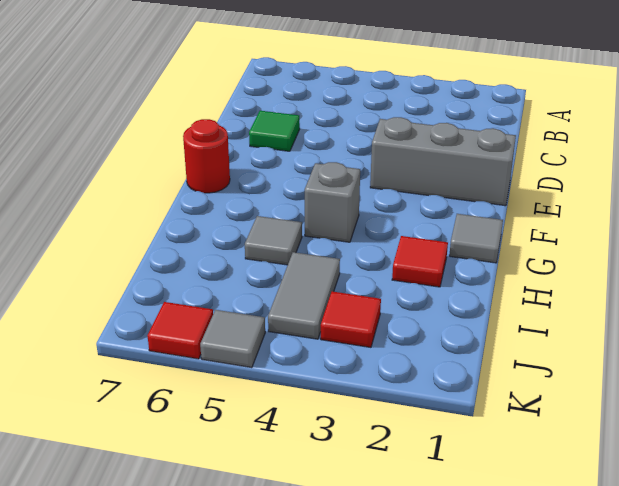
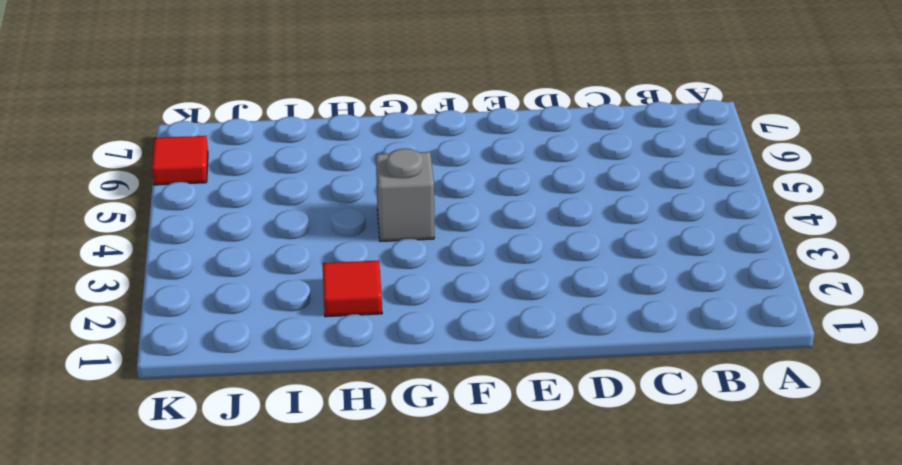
none -> green 1x1 tile [249,111,300,151]
none -> grey 1x3 brick [370,117,516,206]

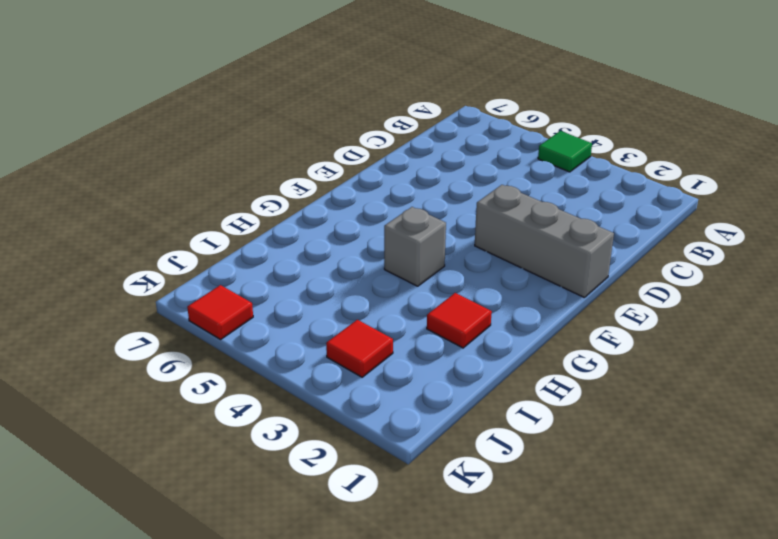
green 1x1 tile [538,131,592,172] -> green 1x1 tile moved to [249,111,300,151]
none -> red 1x1 round brick [183,119,230,193]
none -> grey 1x1 tile [449,214,503,263]

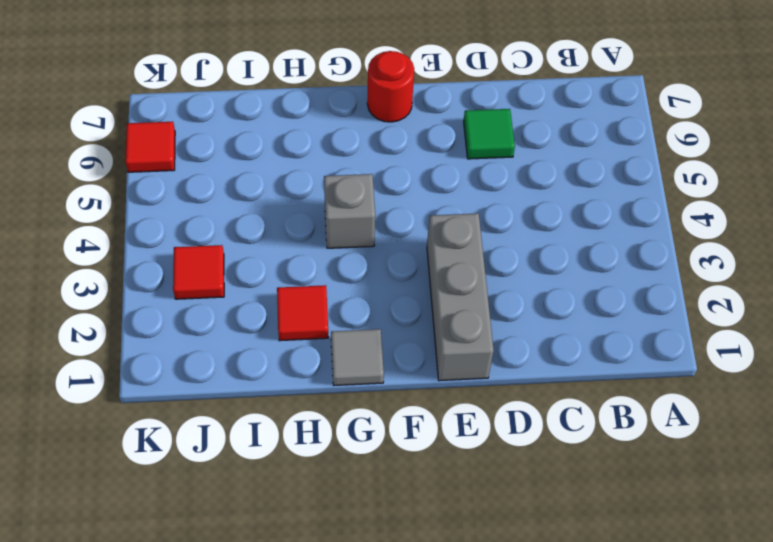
none -> grey 1x1 tile [245,216,302,265]
none -> grey 1x2 tile [268,252,340,339]

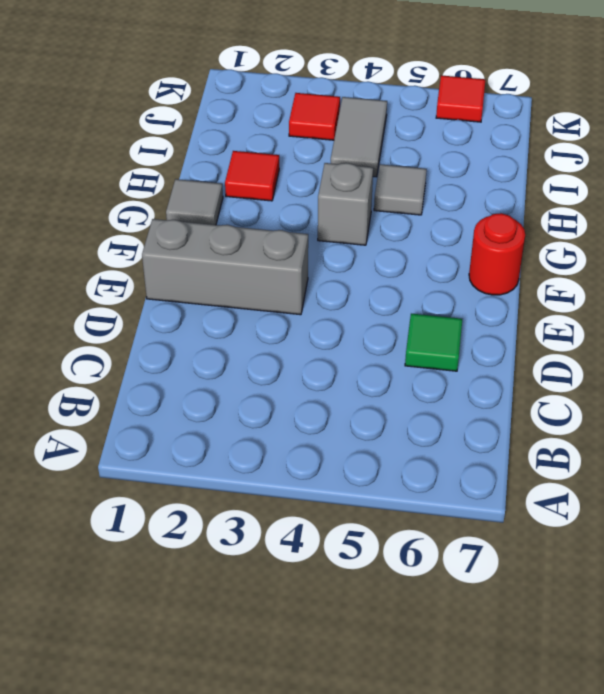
none -> grey 1x1 tile [200,310,265,368]

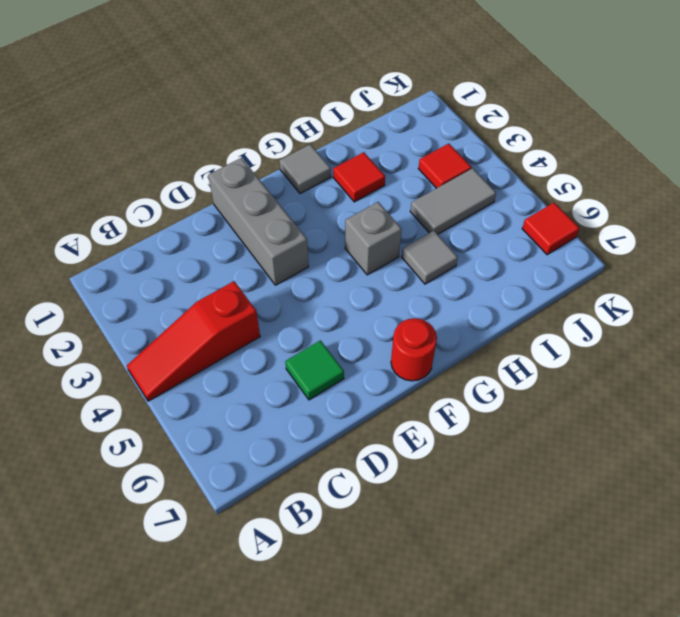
red 1x3 slope [127,281,260,401] -> none
none -> grey 1x1 tile [200,310,265,368]

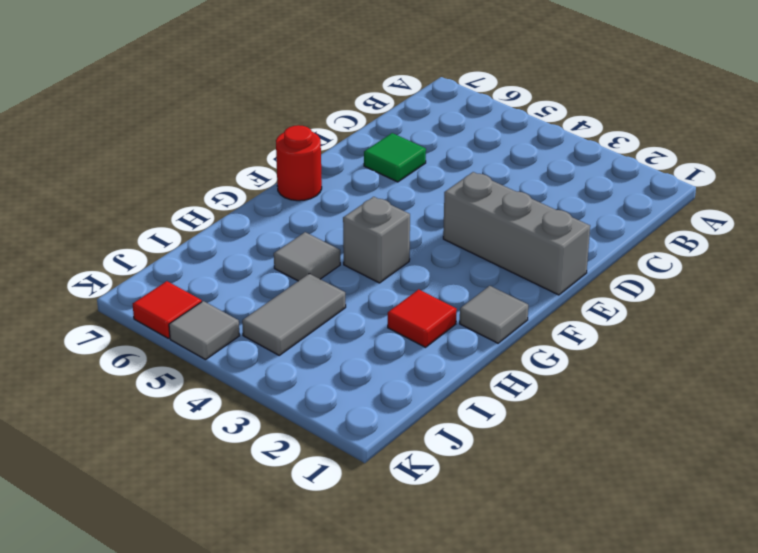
none -> red 1x1 tile [321,291,381,347]

